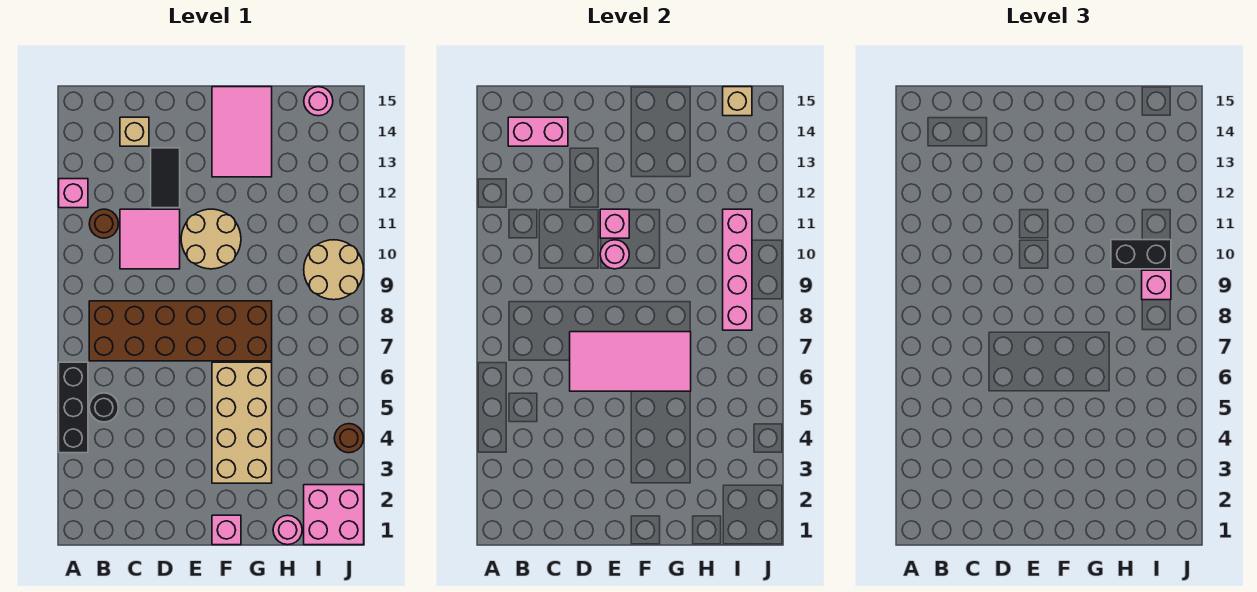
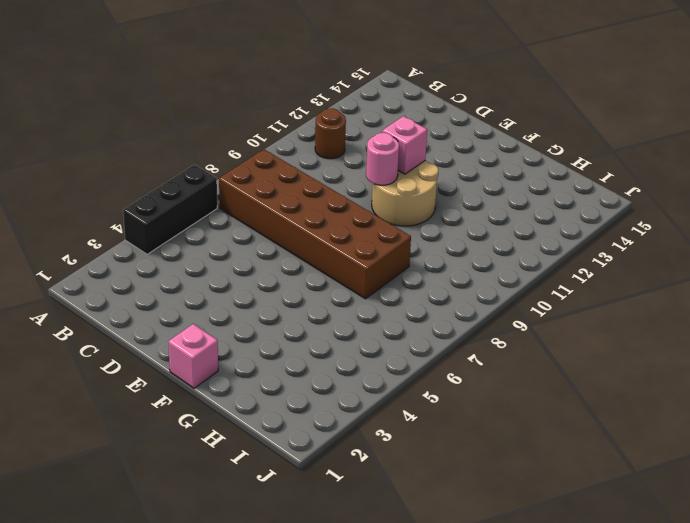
none -> pink 1x1 brick [59,179,88,208]
none -> black 1x1 round brick [89,393,118,422]
none -> pink 2x2 tile [120,209,180,269]

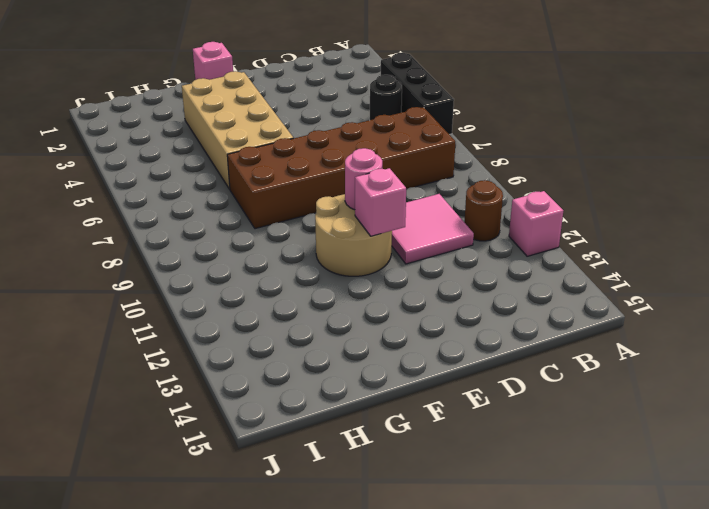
none -> tan 1x1 brick [120,117,149,146]
none -> black 1x2 tile [151,148,180,208]
none -> pink 2x3 tile [212,87,272,177]

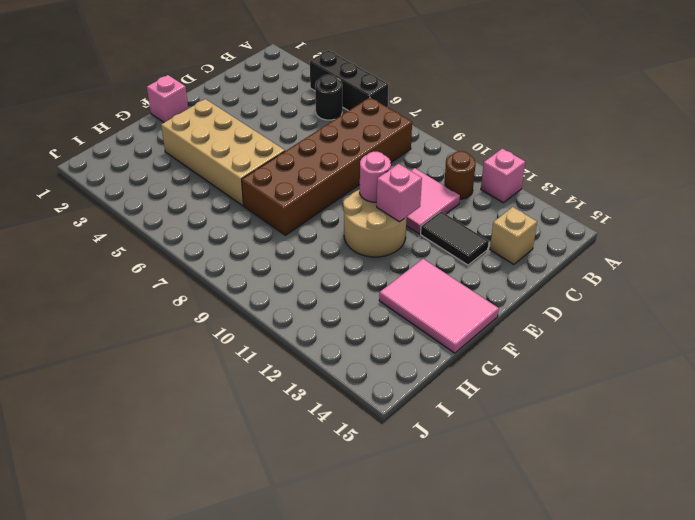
none -> pink 1x1 round brick [273,515,302,545]
none -> pink 2x2 brick [304,485,364,545]
none -> tan 2x2 round brick [304,240,364,300]

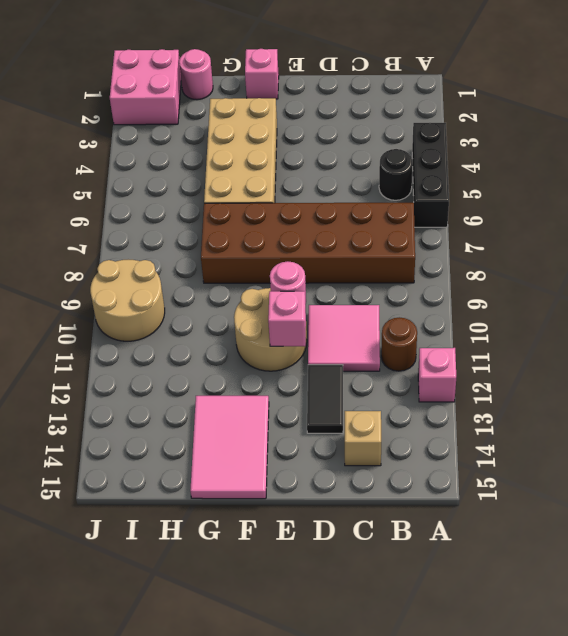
none -> pink 1x1 round brick [304,87,333,116]
none -> brown 1x1 round brick [334,424,363,453]
none -> pink 1x2 brick [508,117,568,146]

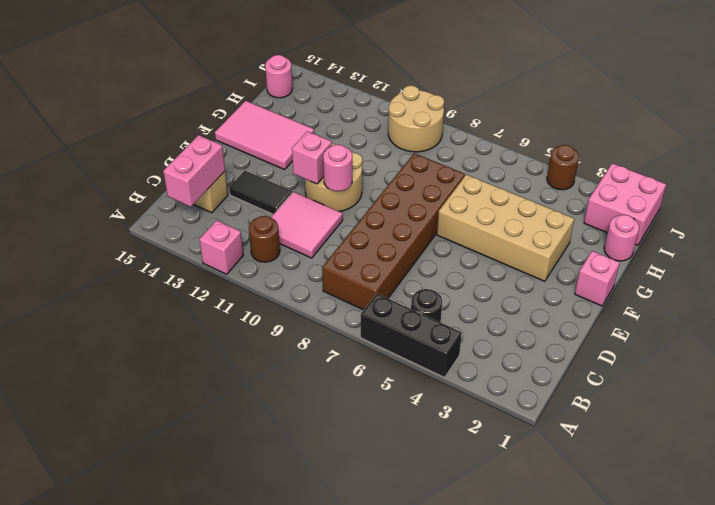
none -> pink 2x4 tile [570,332,691,391]
none -> pink 1x4 brick [723,209,752,330]
none -> tan 1x1 brick [723,87,752,116]

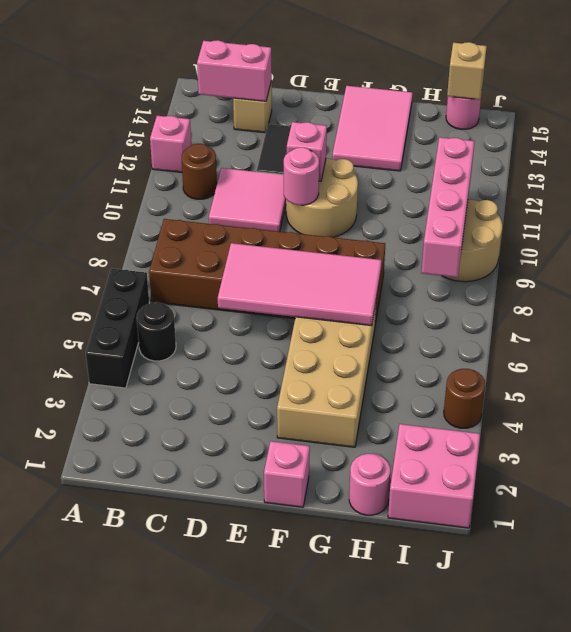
none -> black 1x2 brick [1111,240,1171,269]
none -> pink 1x1 brick [1142,270,1171,300]

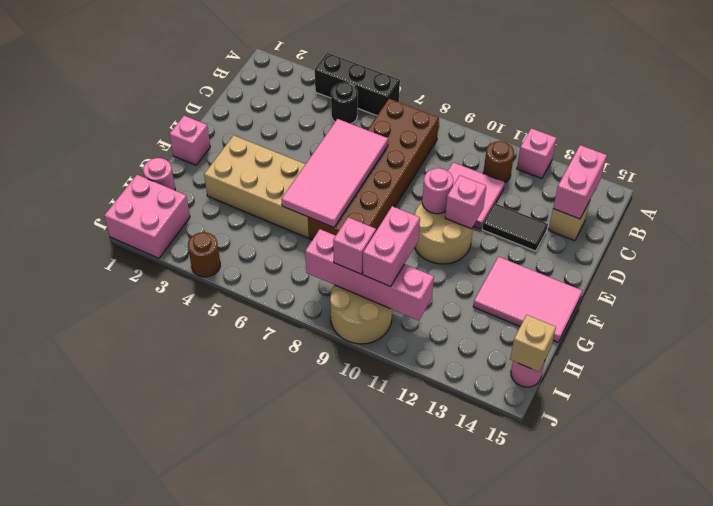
pink 1x2 brick [363,206,420,286] -> black 1x2 brick [1111,240,1171,269]

